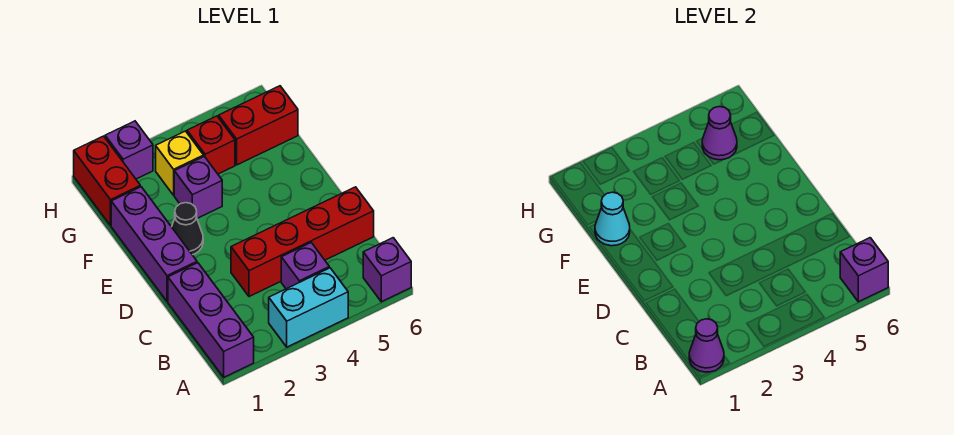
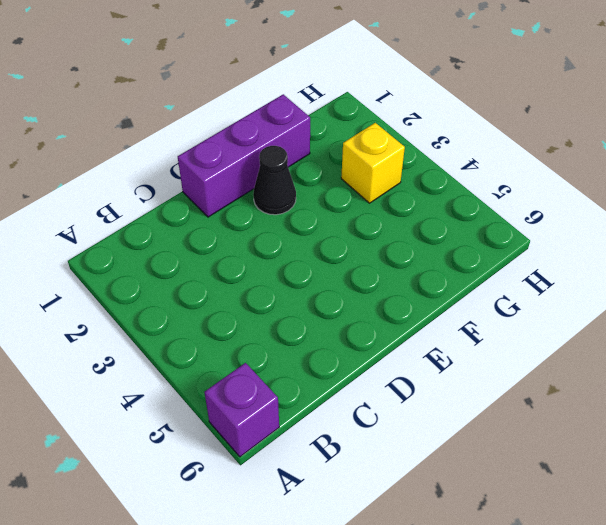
none -> purple 1x3 brick [168,263,254,377]
none -> cyan 1x2 brick [269,268,348,347]
none -> purple 1x1 brick [281,243,329,289]

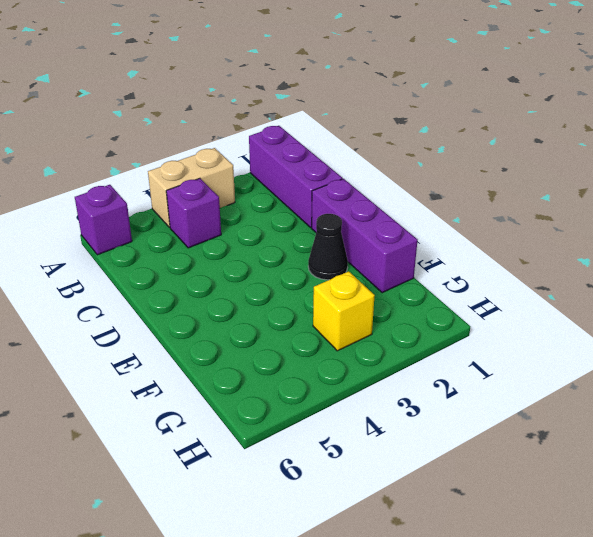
tan 1x2 brick [148,148,235,227] -> cyan 1x2 brick [269,268,348,347]
none -> red 1x4 brick [231,187,374,297]
none -> purple 1x1 brick [174,156,222,218]
none -> red 1x2 brick [74,136,140,226]

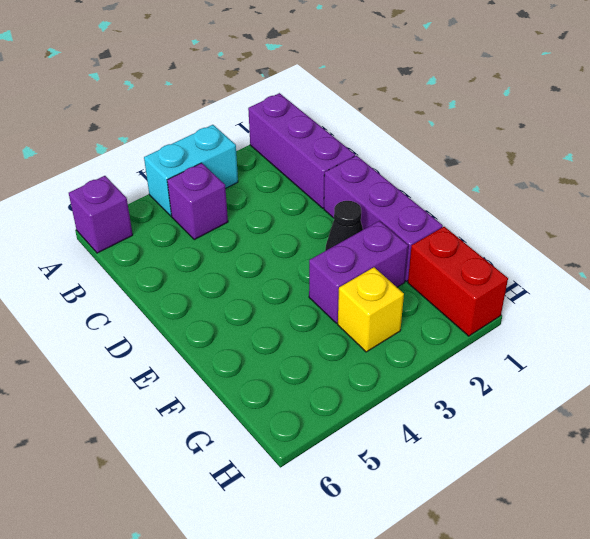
purple 1x2 brick [309,221,408,323] -> purple 1x1 brick [174,156,222,218]
none -> red 1x4 brick [231,187,374,297]
none -> red 1x1 brick [187,116,235,174]
none -> red 1x2 brick [219,86,298,165]

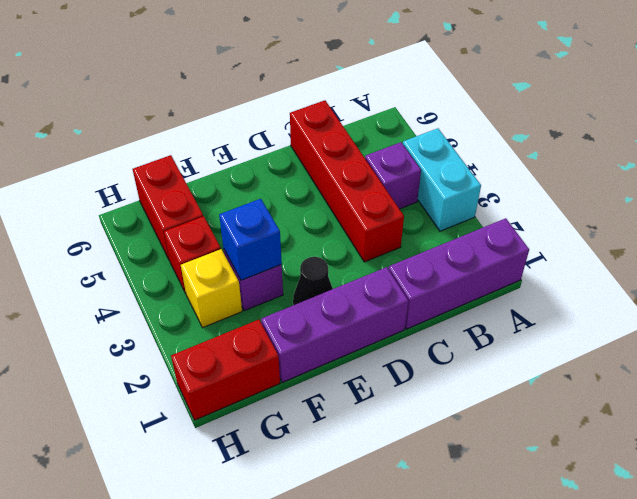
blue 1x1 brick [219,199,282,280] -> none
none -> purple 1x1 brick [363,238,411,302]
none -> purple 1x1 brick [105,121,153,179]
none -> purple 1x1 cone [689,319,724,372]

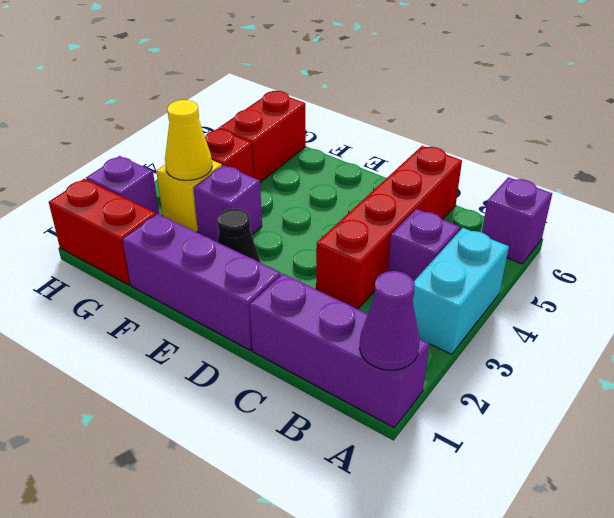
yellow 1x1 cone [165,100,212,180] -> none
none -> purple 1x1 brick [840,238,888,302]
none -> cyan 1x1 cone [595,192,630,246]
none -> purple 1x1 cone [702,107,737,160]

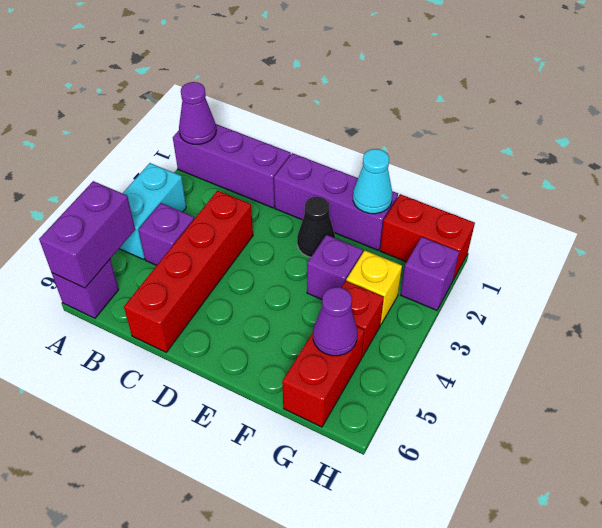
purple 1x2 brick [39,181,135,288] -> purple 1x1 brick [840,238,888,302]

